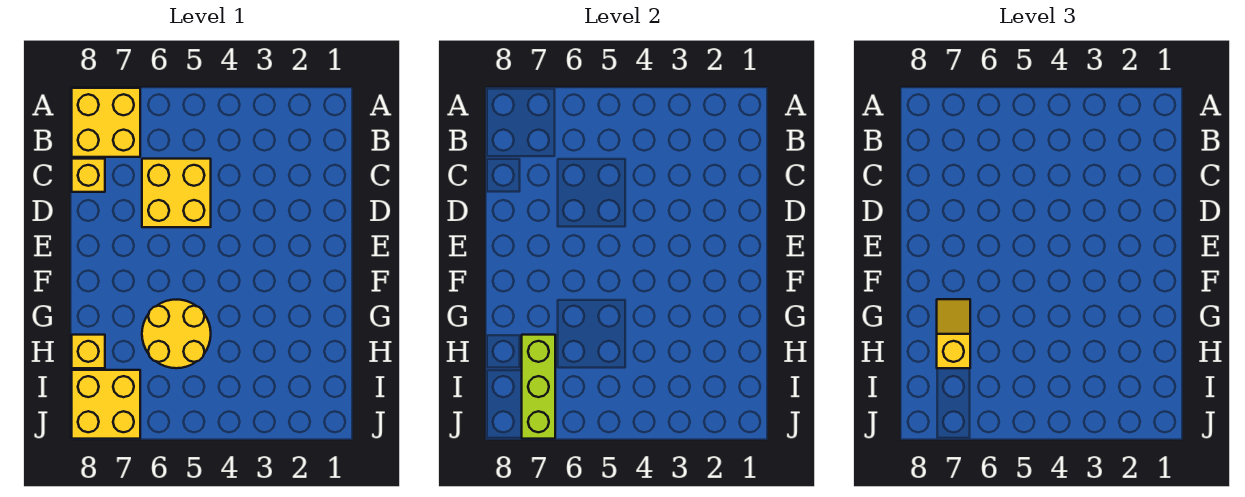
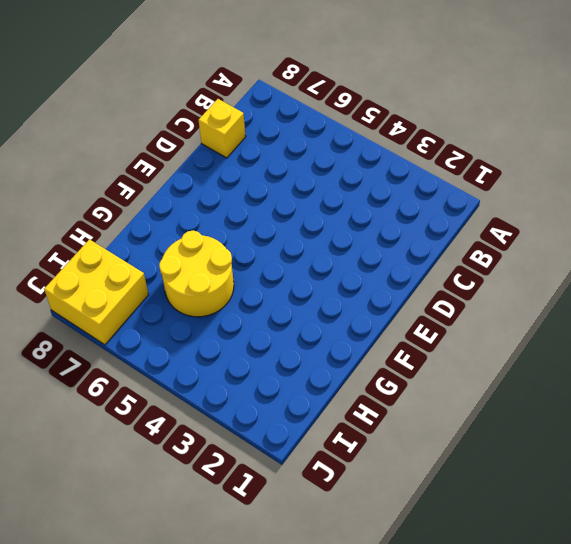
none -> yellow 2x2 brick [72,88,140,157]
none -> yellow 2x2 brick [142,159,211,227]

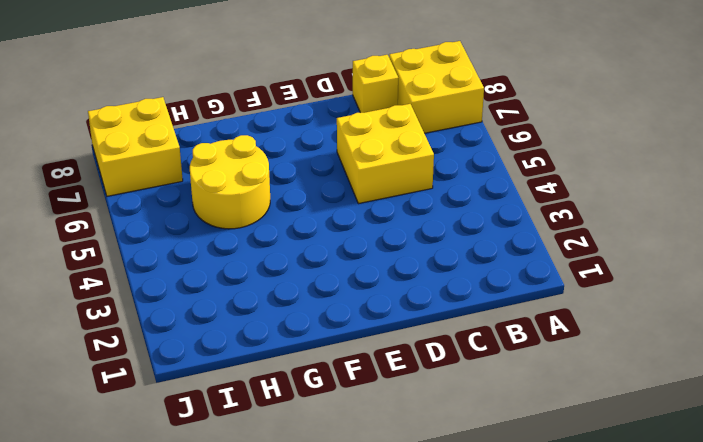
none -> yellow 1x1 brick [72,335,105,368]
none -> lime 1x3 brick [522,335,555,439]

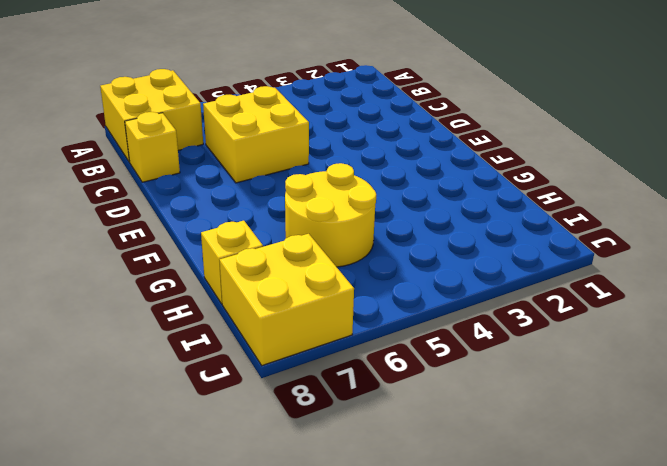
none -> lime 1x3 brick [522,335,555,439]
none -> yellow 1x2 slope [937,299,970,368]

